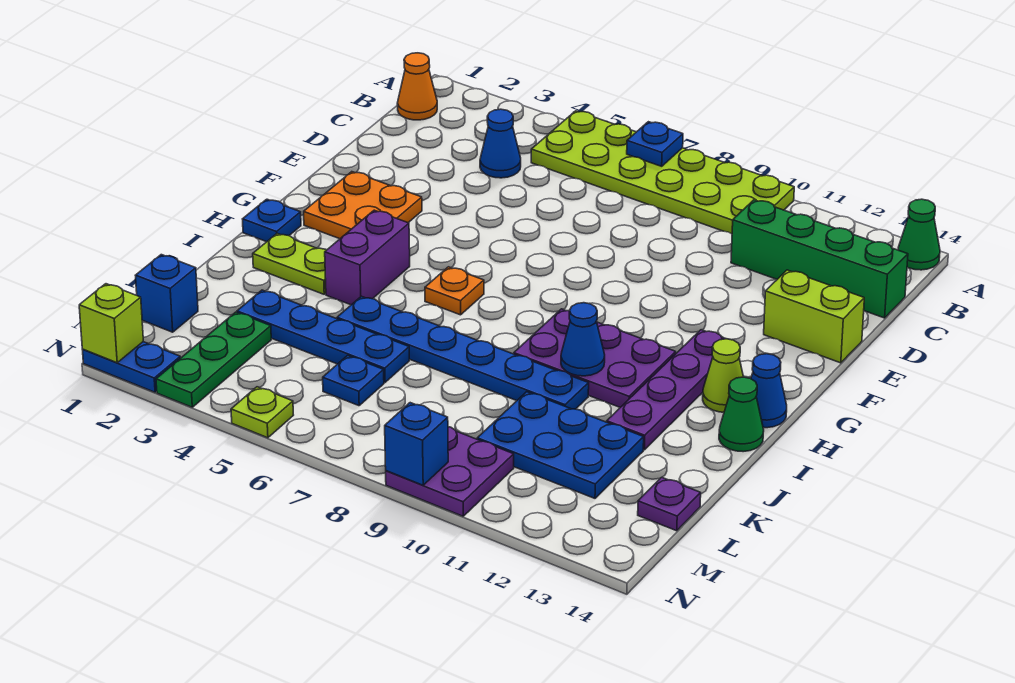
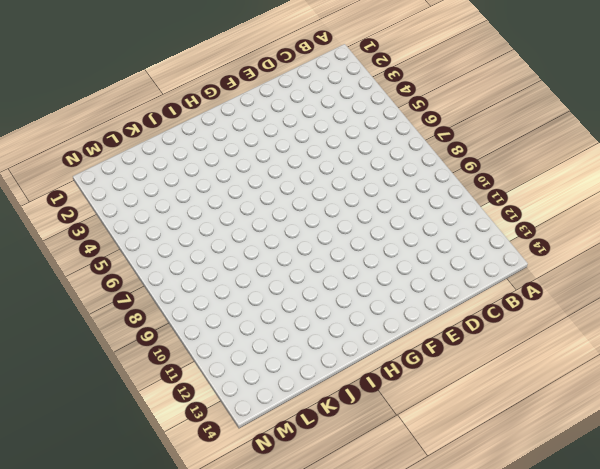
none -> lime 2x6 plate [531,111,794,234]
none -> green 1x1 cone [898,199,940,270]
none -> orange 1x1 cone [397,53,437,120]
none -> blue 1x1 cone [480,109,521,178]

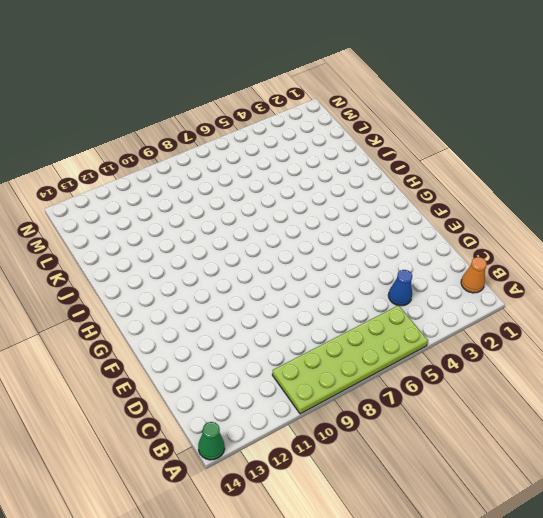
none -> green 1x4 brick [731,200,908,318]
none -> lime 1x2 brick [764,270,864,363]
none -> orange 2x2 plate [304,172,422,239]
none -> purple 1x4 plate [607,330,725,450]

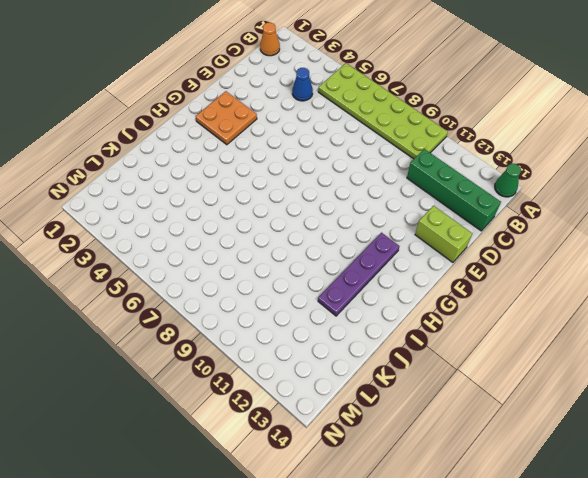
none -> blue 1x1 plate [243,199,301,242]
none -> purple 1x2 brick [325,210,410,305]
none -> orange 1x1 plate [425,267,484,315]
none -> purple 2x3 plate [514,309,676,407]

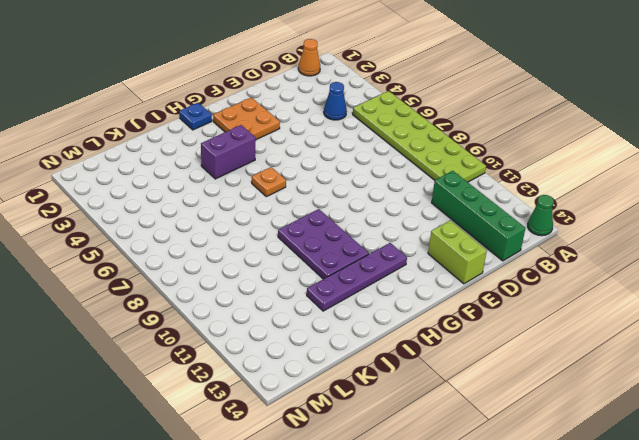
none -> lime 1x1 cone [703,339,743,412]
none -> blue 1x1 cone [751,354,787,428]
none -> lime 1x2 plate [253,233,326,294]
none -> green 1x1 cone [719,377,764,452]

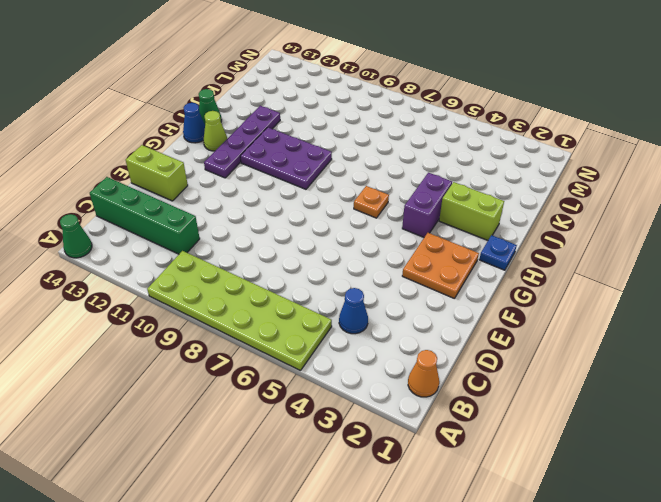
lime 1x2 brick [439,182,504,240] -> lime 1x2 plate [253,233,326,294]
none -> blue 1x6 plate [337,296,589,409]
none -> blue 1x4 plate [237,290,409,382]
none -> blue 2x3 plate [477,392,644,498]
none -> blue 1x1 brick [136,255,198,332]

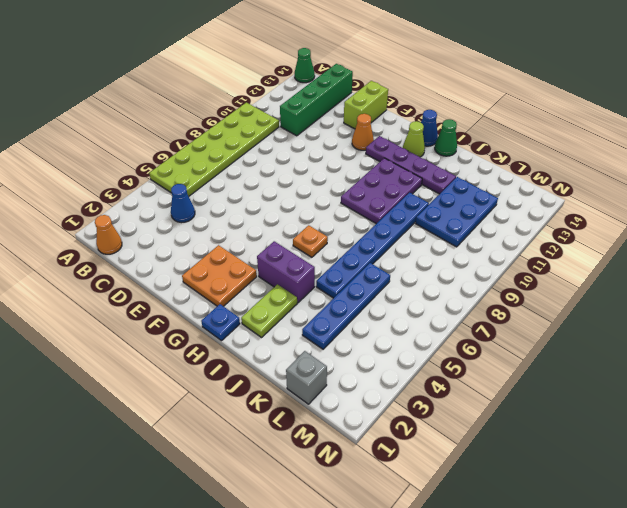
orange 1x1 cone [352,114,374,150] -> none
grey 1x1 brick [286,351,327,404] -> blue 1x1 brick [136,255,198,332]
none -> green 1x3 plate [156,312,271,407]
none -> blue 1x1 plate [323,356,384,406]
none -> purple 1x1 plate [638,477,701,531]
none -> purple 2x2 plate [386,427,514,516]

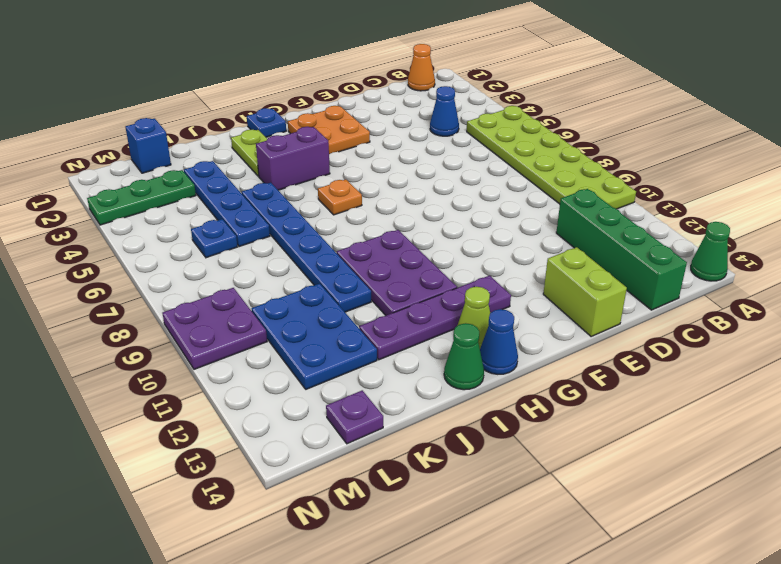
none -> blue 1x2 plate [83,342,180,392]
none -> lime 1x1 plate [231,387,293,438]
none -> blue 1x1 plate [627,122,683,166]
none -> blue 1x1 cone [561,303,605,376]

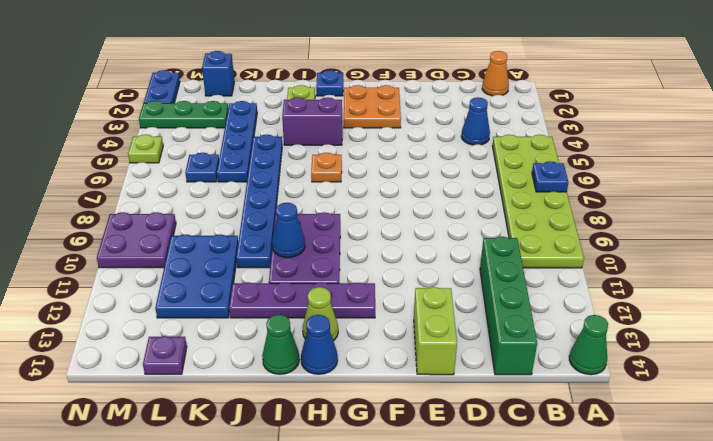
none -> lime 1x1 brick [79,284,143,363]
none -> blue 1x1 brick [385,403,448,485]

